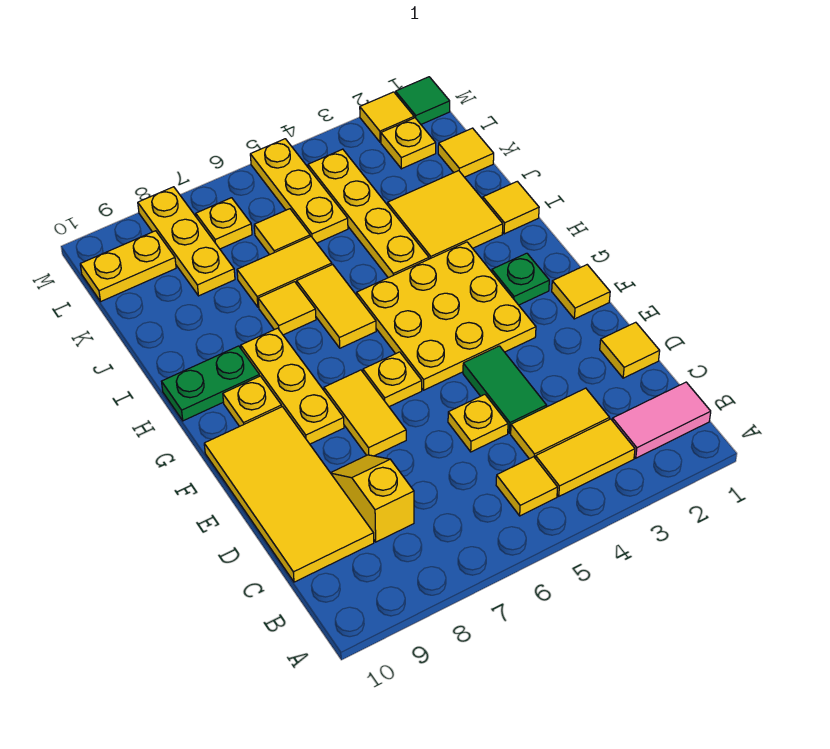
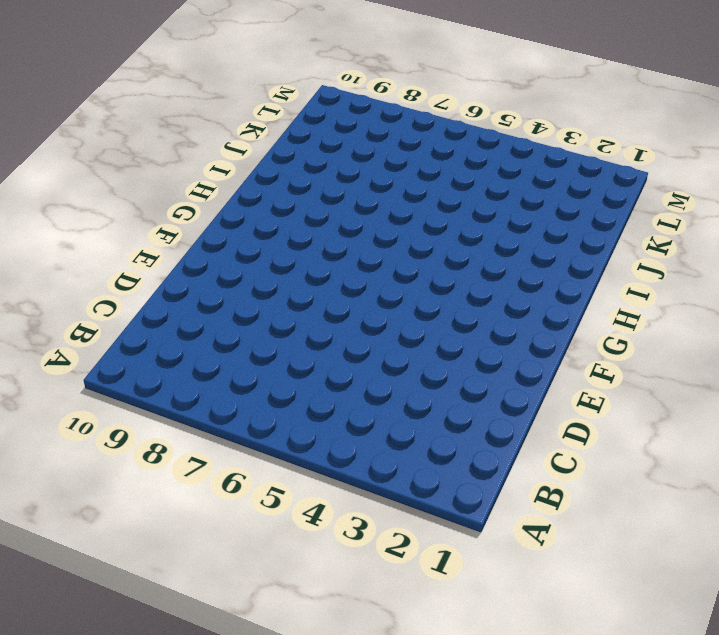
none -> pink 1x2 tile [612,382,711,458]
none -> yellow 1x2 tile [536,419,635,496]
none -> yellow 1x1 tile [496,457,558,516]
none -> yellow 1x2 tile [511,388,610,459]

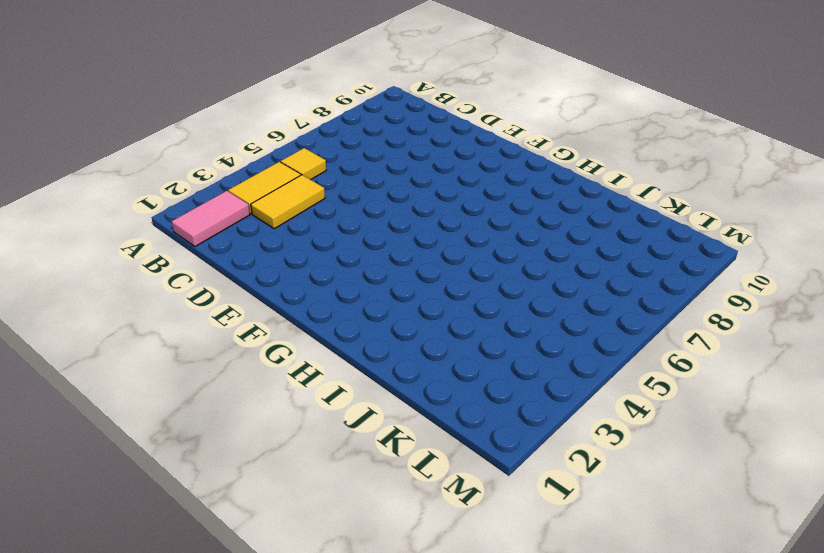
none -> yellow 1x2 slope [331,455,414,542]
none -> yellow 2x4 tile [204,407,374,582]
none -> yellow 1x1 tile [600,322,660,378]
none -> green 1x2 tile [463,346,547,433]

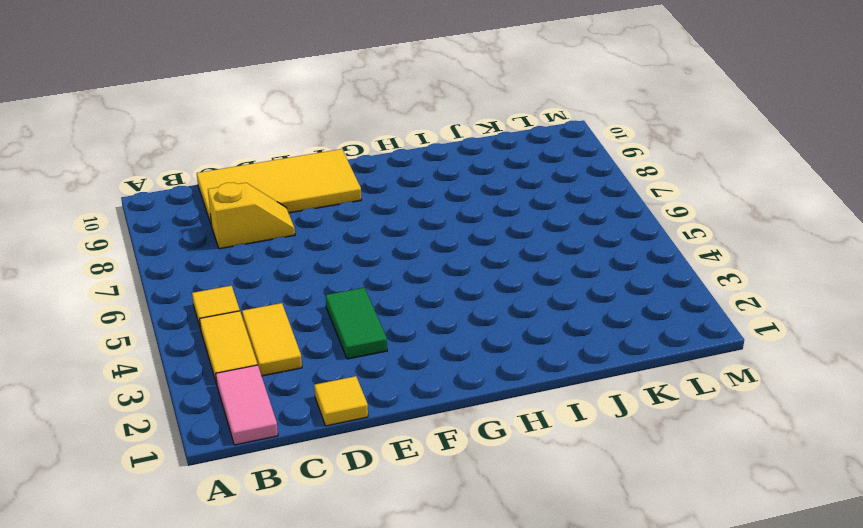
green 1x2 tile [326,288,387,359] -> green 1x2 tile turned to [463,346,547,433]
none -> yellow 1x1 plate [448,395,508,452]
none -> yellow 1x2 tile [324,370,406,456]
none -> yellow 1x1 tile [552,265,610,319]
none -> yellow 3x3 plate [357,242,536,390]

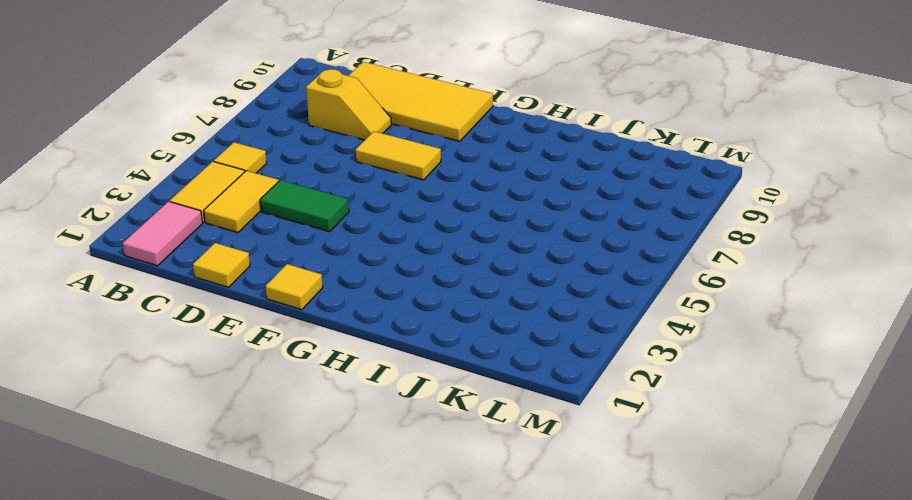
none -> yellow 1x1 plate [448,395,508,452]
none -> yellow 3x3 plate [357,242,536,390]
none -> yellow 1x1 plate [363,352,422,407]
none -> yellow 1x3 plate [241,328,344,444]

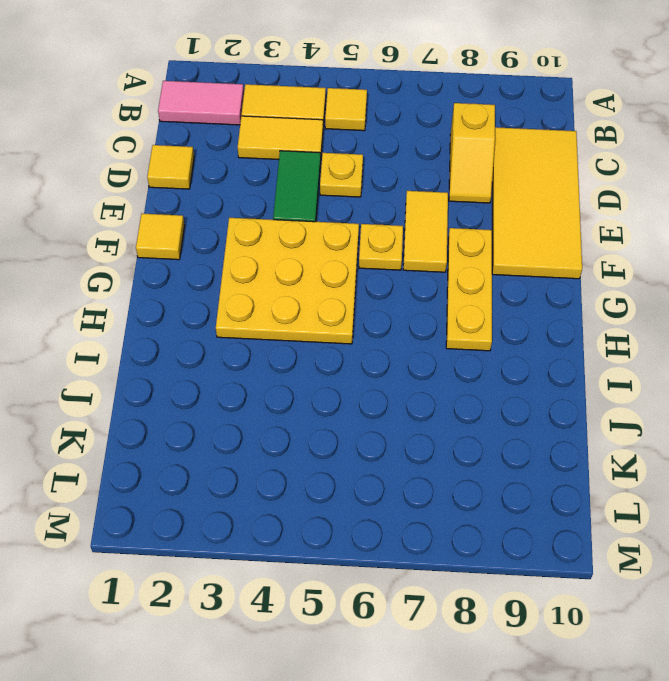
none -> green 1x1 plate [492,253,549,305]
none -> yellow 1x1 plate [223,376,282,426]
none -> yellow 1x2 tile [297,265,376,348]
none -> green 1x2 plate [162,346,260,421]

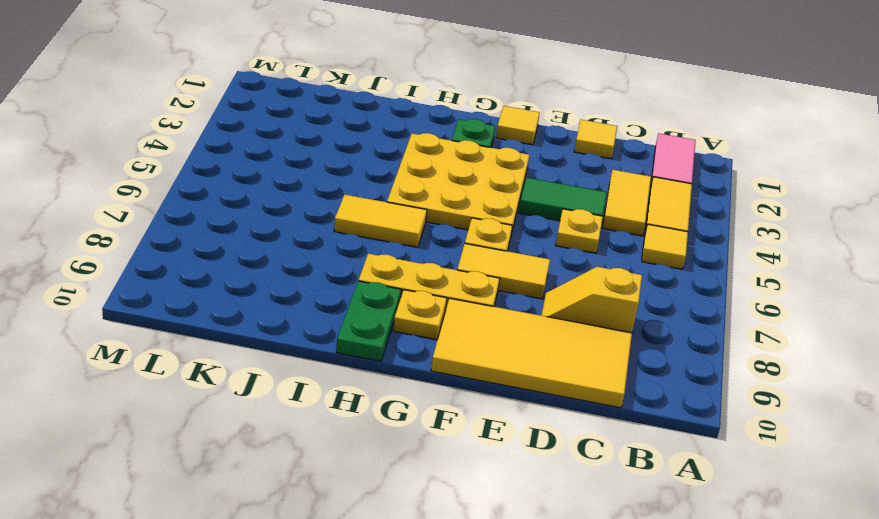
none -> yellow 1x1 tile [483,181,539,234]
none -> yellow 2x2 tile [388,171,503,259]
none -> yellow 1x4 plate [308,149,429,278]
none -> yellow 1x1 tile [258,282,316,335]

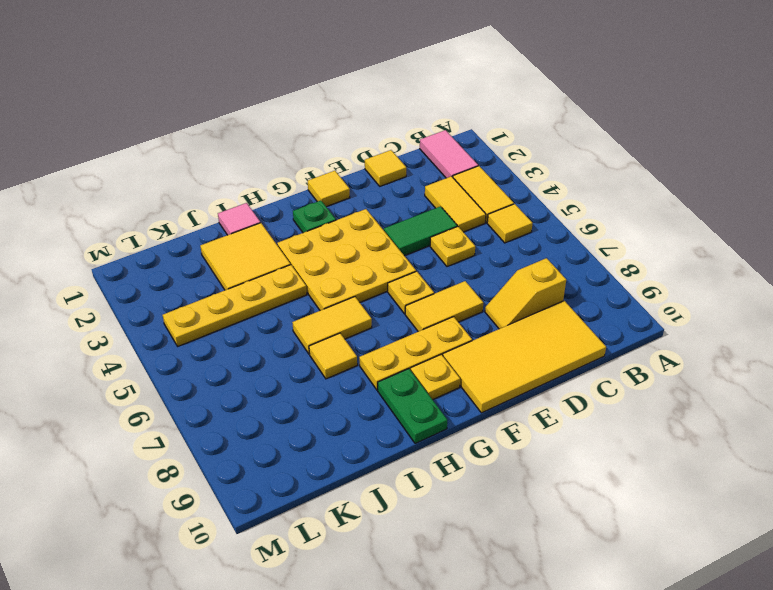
pink 1x1 tile [218,203,260,235] -> yellow 1x1 tile [483,181,539,234]
none -> yellow 1x2 tile [237,236,332,307]
none -> yellow 1x1 tile [438,128,494,177]
none -> yellow 1x3 plate [250,139,348,243]
none -> yellow 1x1 tile [254,209,310,255]

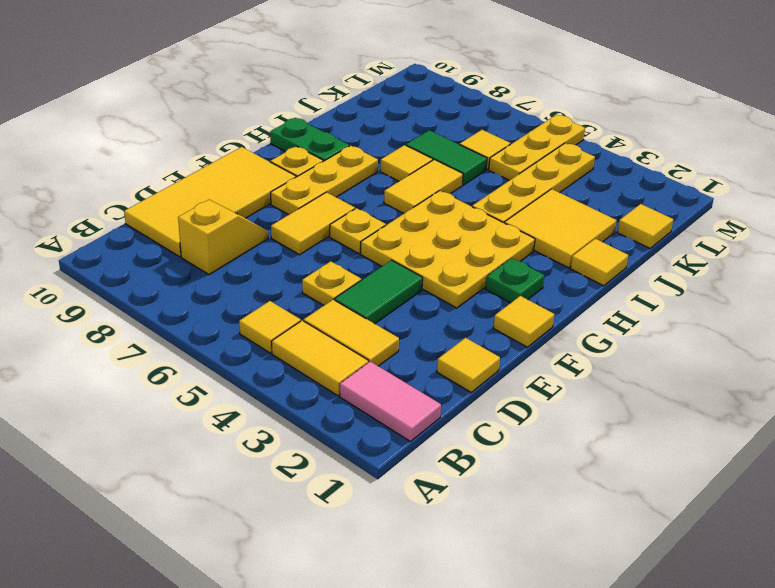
green 1x2 tile [406,130,487,185] -> yellow 1x2 tile [237,236,332,307]
none -> yellow 1x3 plate [138,187,235,296]
none -> yellow 1x1 plate [381,118,436,169]
none -> yellow 1x1 plate [196,198,252,249]
none -> yellow 1x2 plate [80,231,176,301]

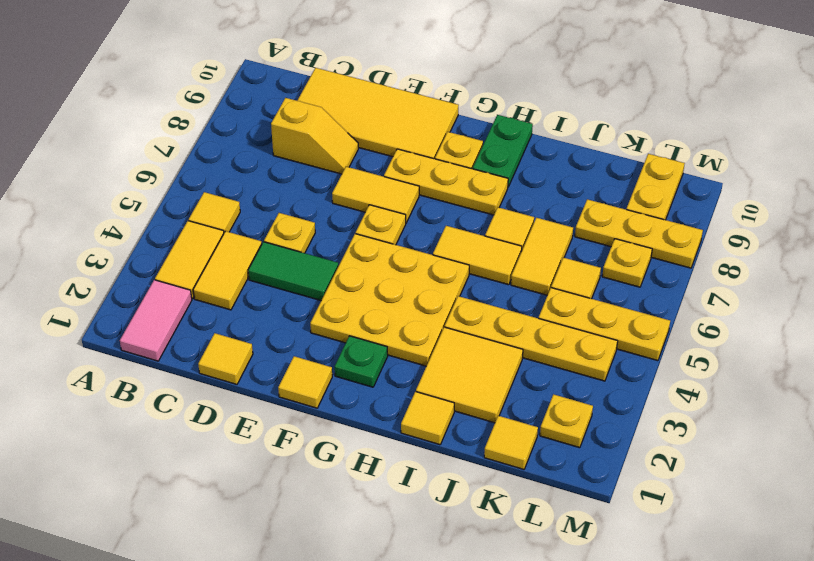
none -> green 1x1 tile [396,77,450,124]
none -> yellow 1x1 tile [360,92,414,142]

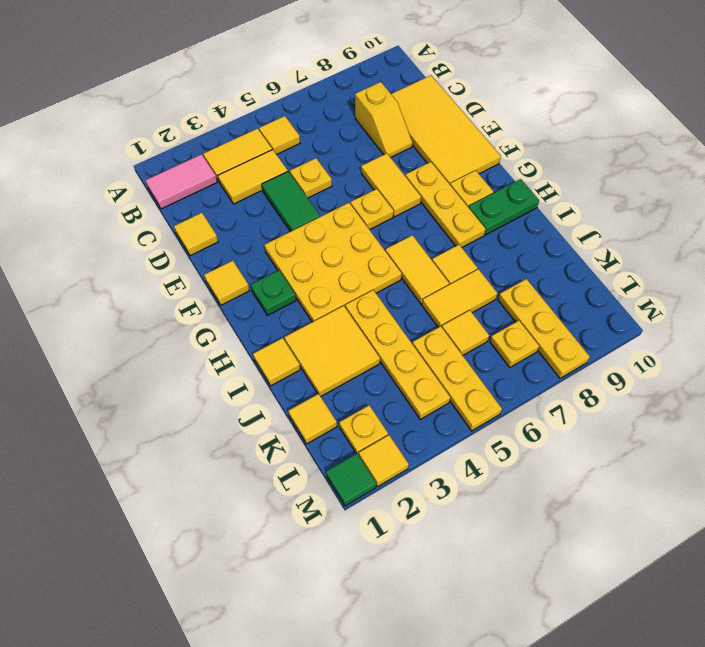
none -> yellow 1x2 plate [80,231,176,301]

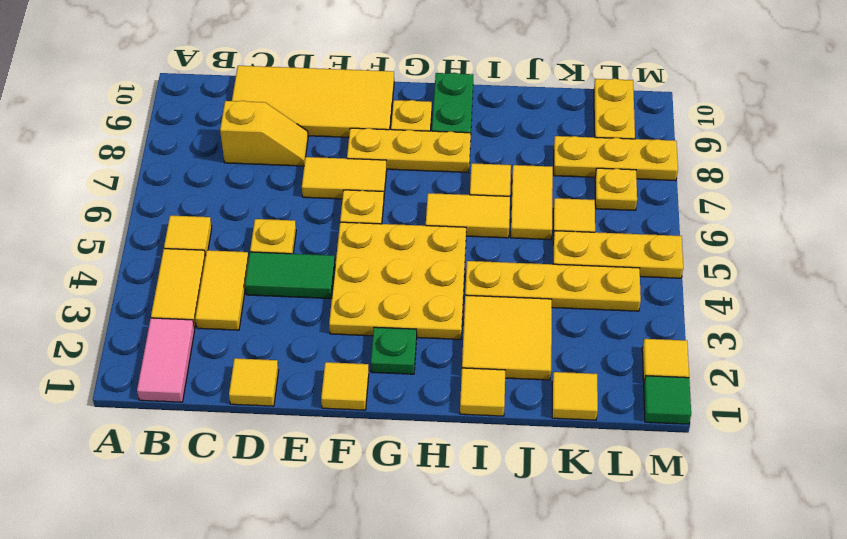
none -> yellow 1x1 plate [381,118,436,169]

